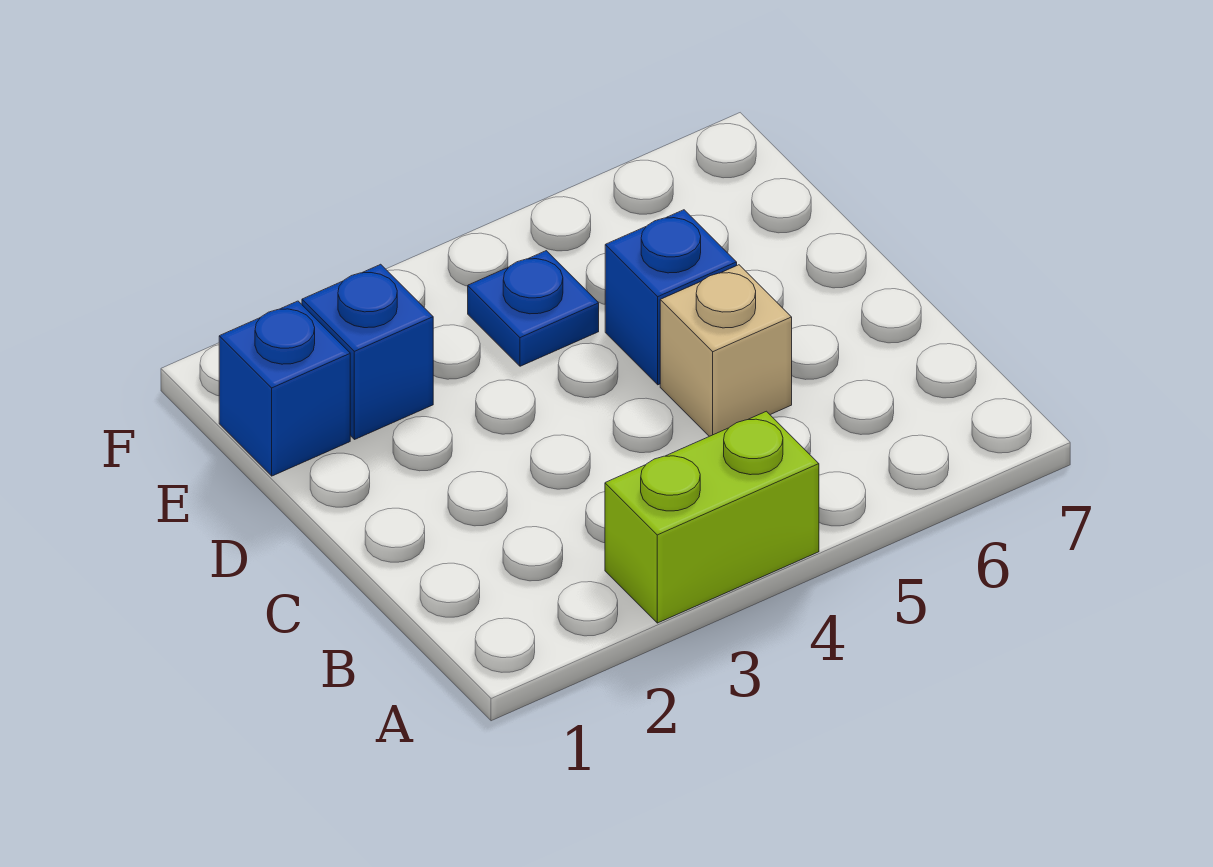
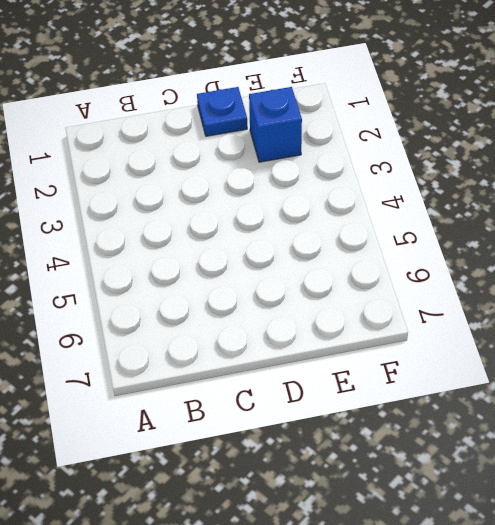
blue 1x1 plate [197,87,247,136] -> blue 1x1 plate moved to [468,251,599,366]
none -> lime 1x2 brick [605,411,819,623]
none -> tan 1x1 brick [660,265,792,436]

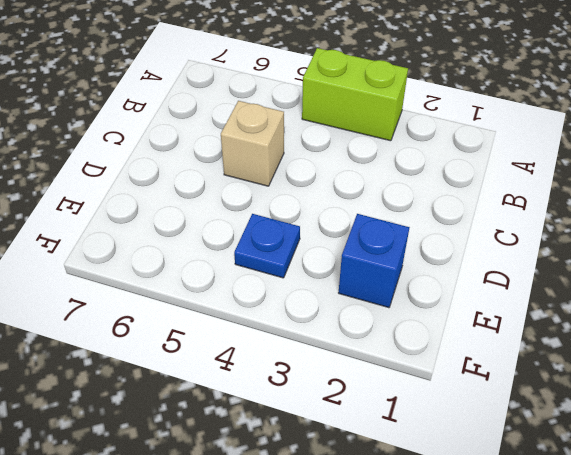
none -> blue 1x1 brick [605,210,737,385]
none -> blue 1x1 brick [219,301,350,476]

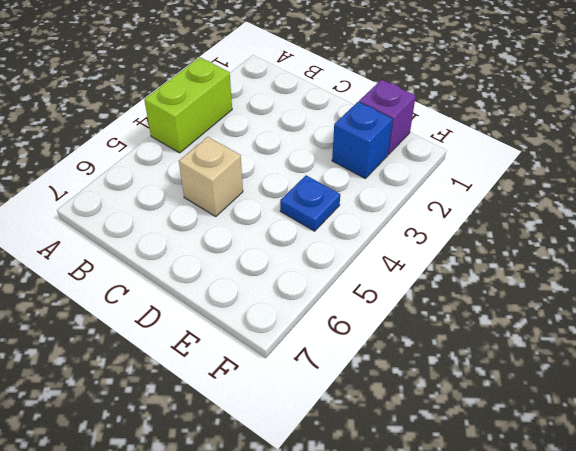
purple 1x1 brick [359,80,416,154] -> blue 1x1 brick [219,301,350,476]
none -> blue 1x1 brick [605,210,737,385]

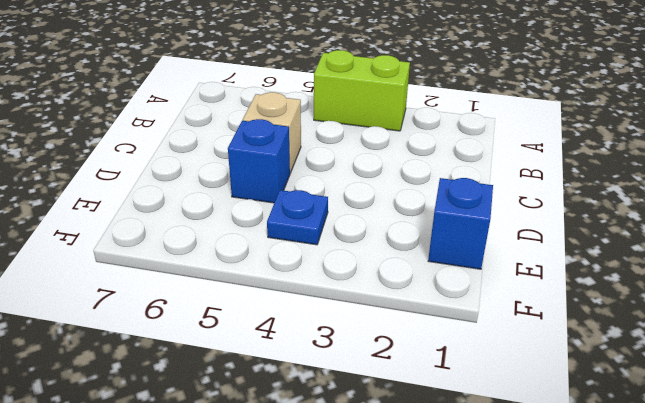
none -> blue 1x1 brick [302,264,433,440]

